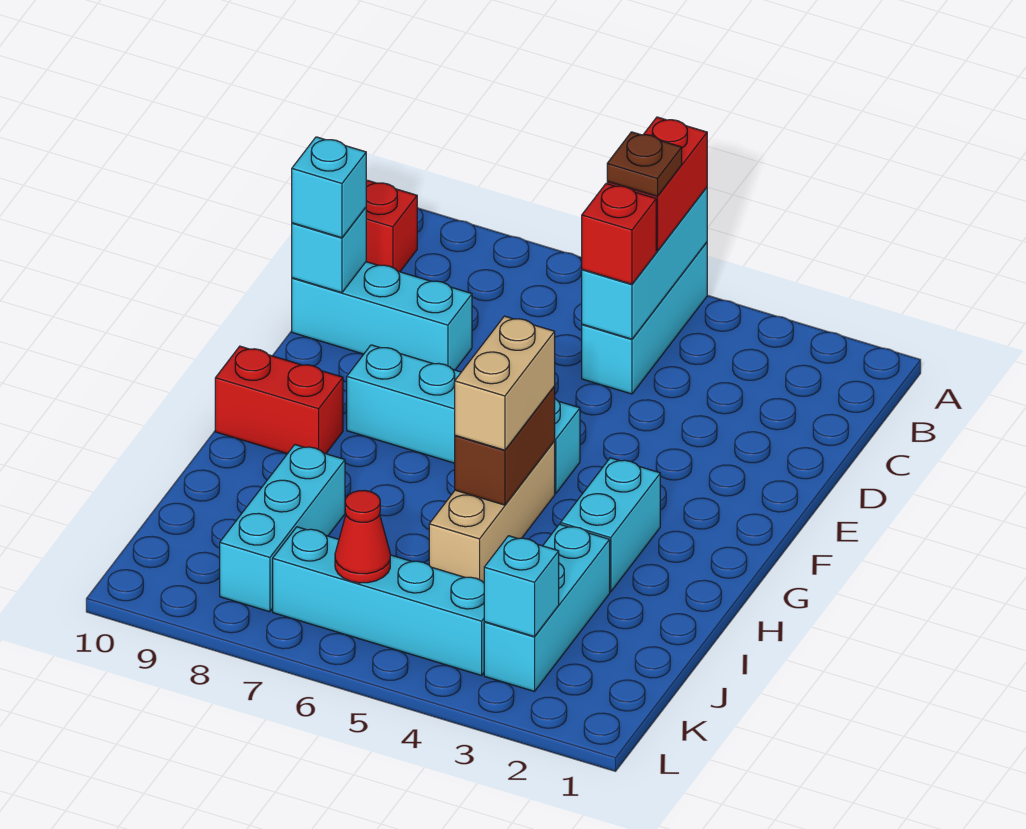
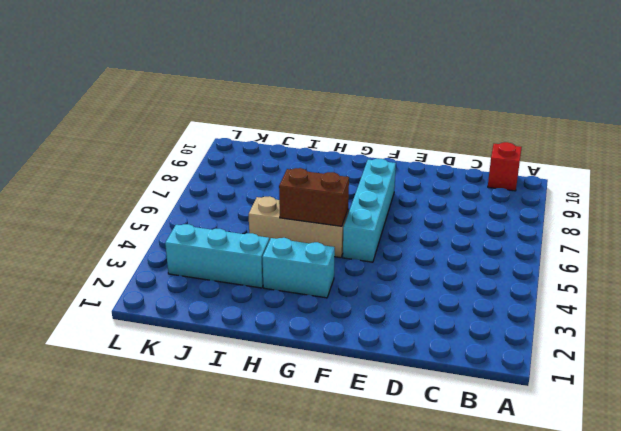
none -> cyan 1x3 brick [582,242,707,394]
none -> cyan 1x3 brick [292,262,472,370]
none -> red 1x2 brick [215,346,343,454]

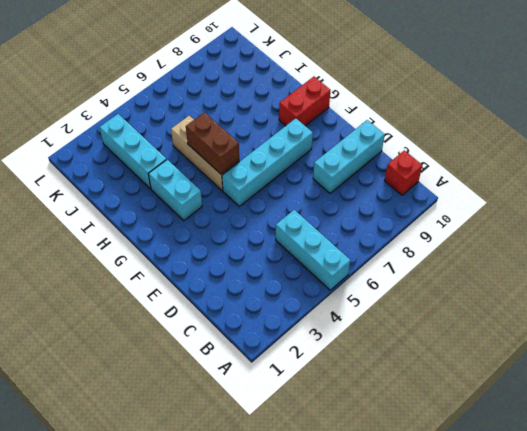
none -> cyan 1x3 brick [220,445,345,612]
none -> cyan 1x4 brick [273,527,484,675]
none -> cyan 1x3 brick [582,187,707,339]

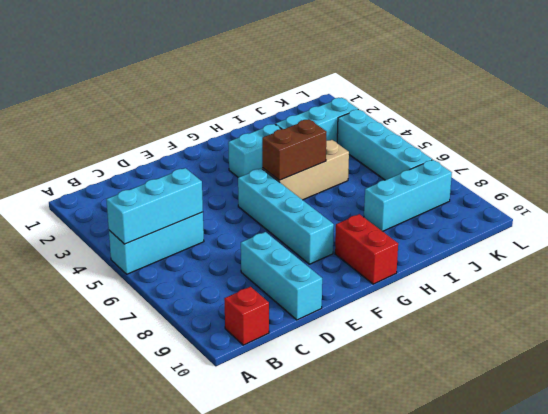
none -> cyan 1x1 brick [292,207,366,293]
none -> cyan 1x1 brick [484,536,559,637]
none -> red 1x1 cone [335,490,390,583]

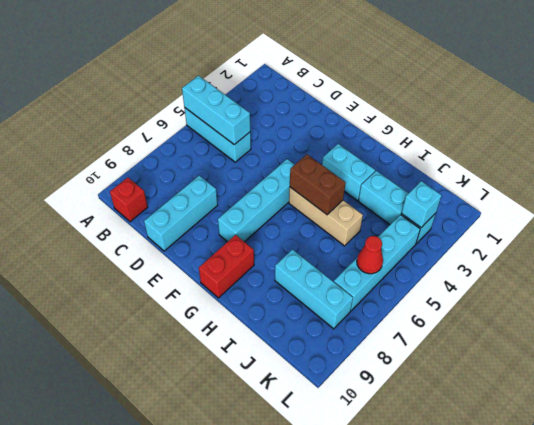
none -> cyan 1x1 brick [292,207,366,293]
none -> red 1x2 brick [607,117,707,251]
none -> red 1x1 brick [582,183,656,284]

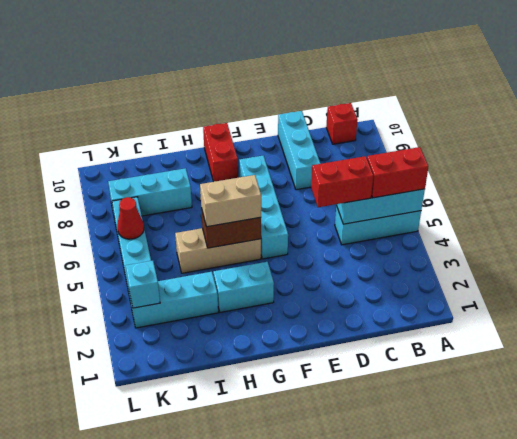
red 1x2 brick [311,156,373,207] -> red 1x1 brick [582,183,656,284]
none -> cyan 1x1 brick [292,207,366,293]
none -> cyan 1x1 brick [292,137,366,238]
none -> brown 1x1 plate [607,132,682,196]

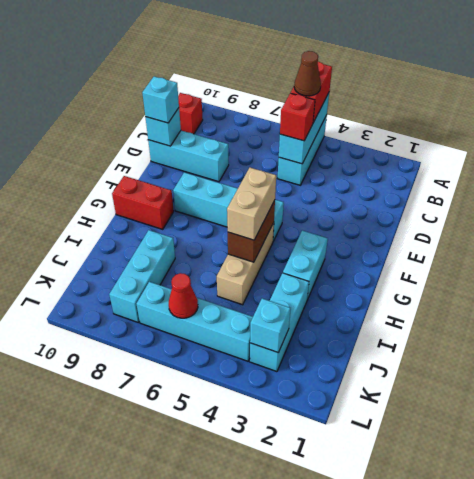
brown 1x1 cone [294,51,321,96] -> brown 1x1 plate [607,132,682,196]

